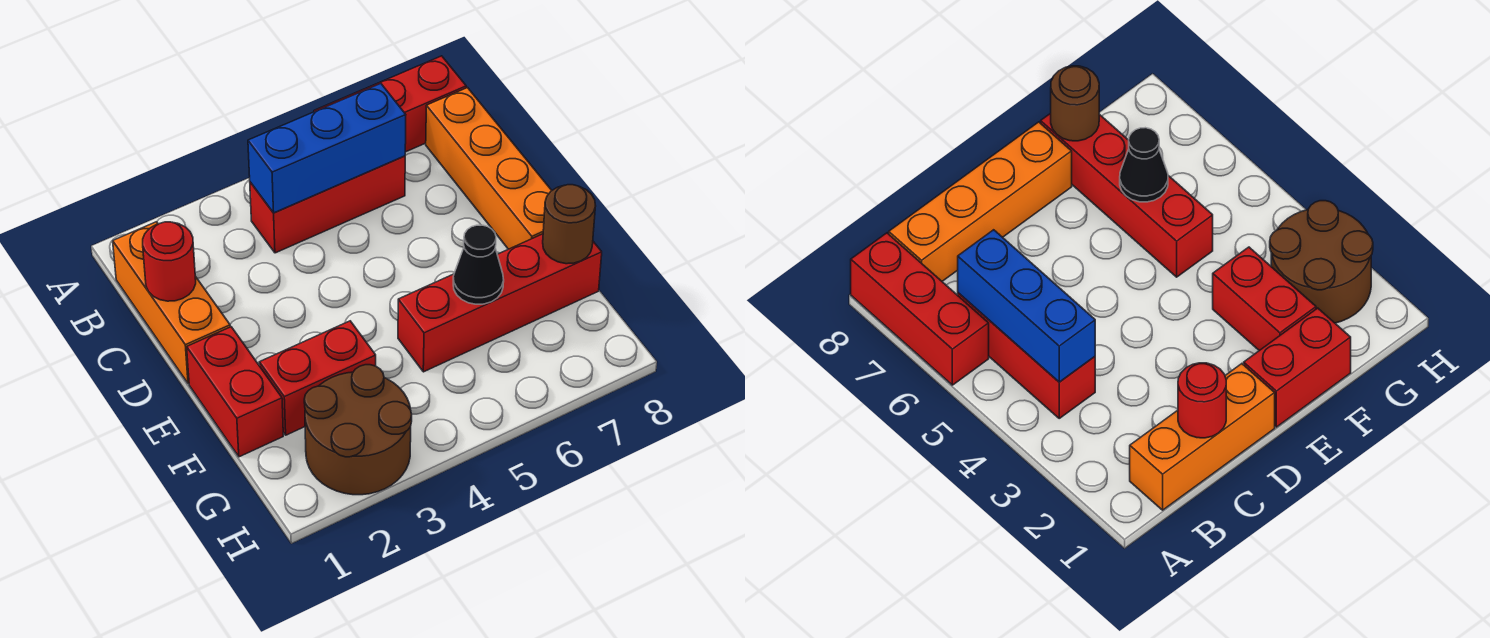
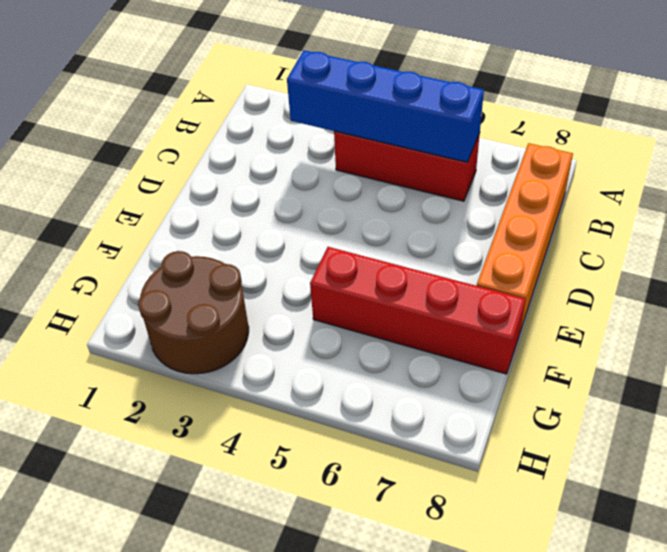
blue 1x4 brick [287,50,484,162] -> blue 1x3 brick [248,84,406,213]
none -> red 1x3 brick [314,56,466,152]
none -> orange 1x3 brick [113,222,230,384]
none -> red 1x2 brick [187,327,283,457]

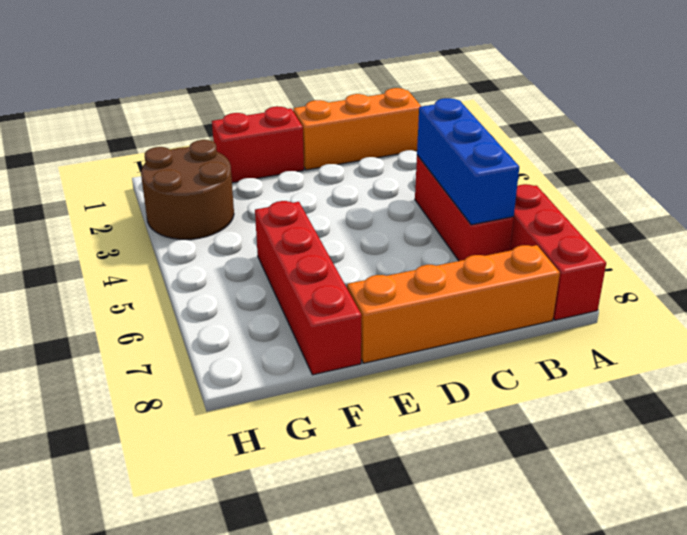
none -> red 1x2 brick [259,321,376,435]
none -> red 1x1 round brick [143,222,196,301]
none -> black 1x1 cone [453,225,504,304]

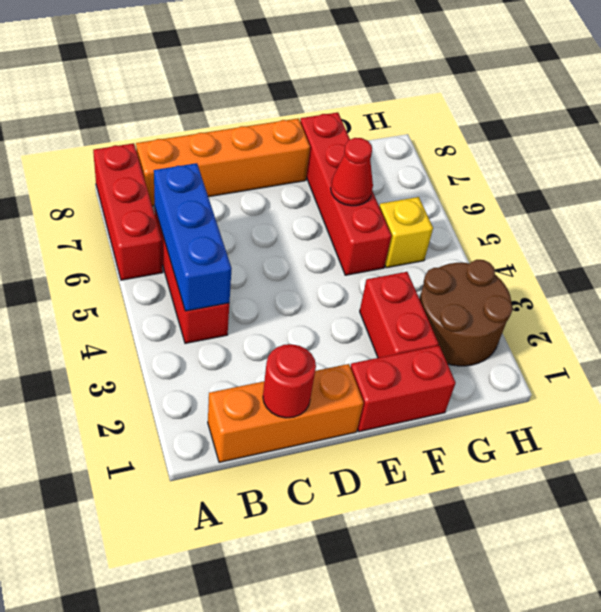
red 1x1 cone [331,138,373,206] -> black 1x1 cone [453,225,504,304]
yellow 1x1 brick [379,197,433,268] -> none
none -> brown 1x1 round brick [543,185,596,264]

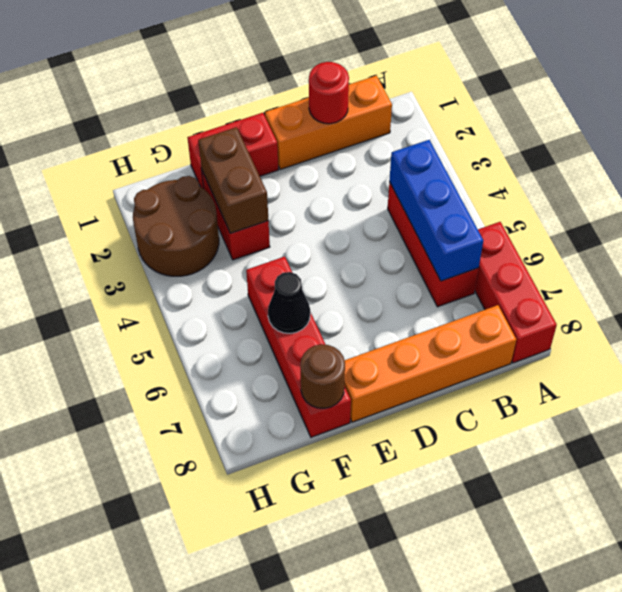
brown 1x2 brick [198,127,268,233] -> none

